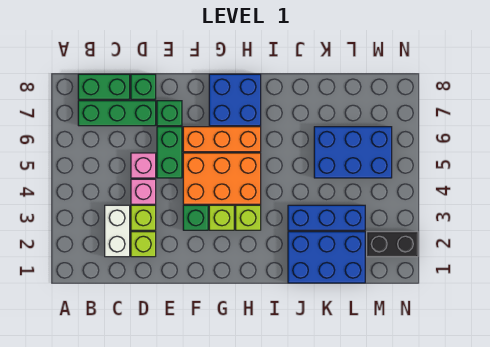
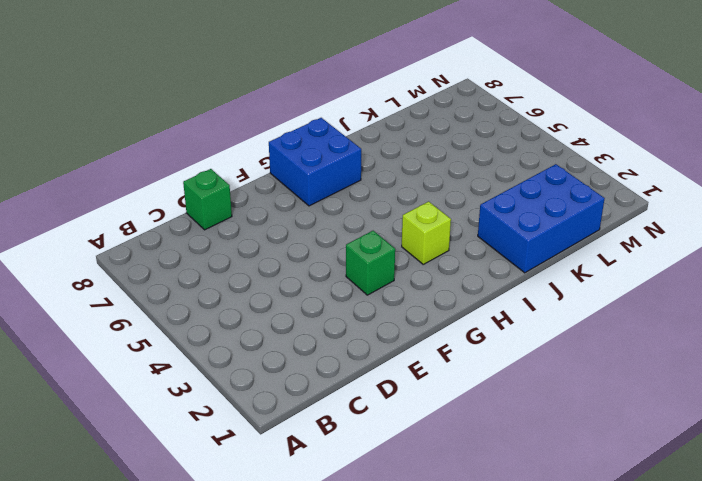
none -> green 1x3 brick [78,101,156,126]
none -> green 1x2 brick [78,74,130,99]
none -> white 1x2 brick [105,205,130,257]

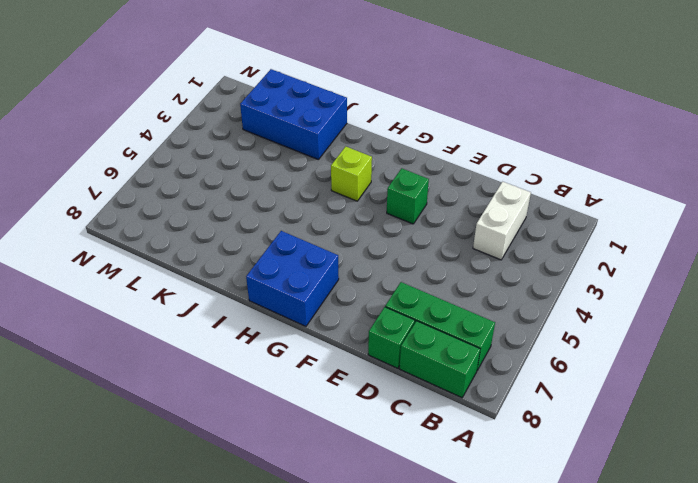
none -> lime 1x1 brick [131,232,156,257]
none -> lime 1x1 brick [131,205,156,230]
none -> pink 1x1 brick [131,179,156,204]

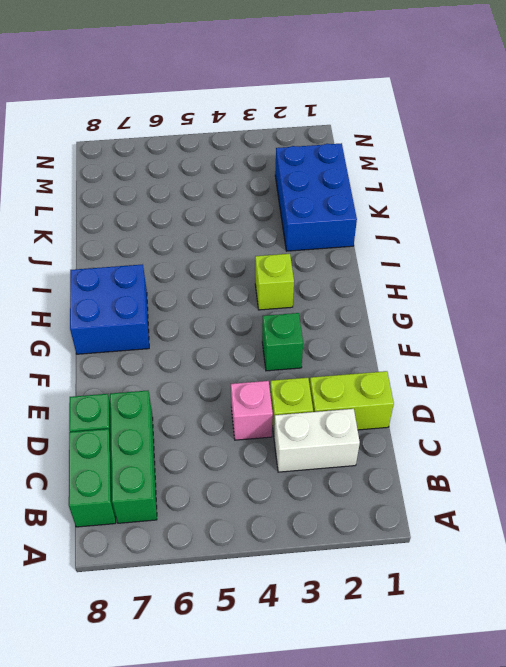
lime 1x2 brick [310,371,394,430] -> lime 1x1 brick [131,232,156,257]
none -> pink 1x1 brick [131,153,156,178]
none -> green 1x2 brick [157,127,182,178]
none -> green 1x1 brick [157,101,182,126]

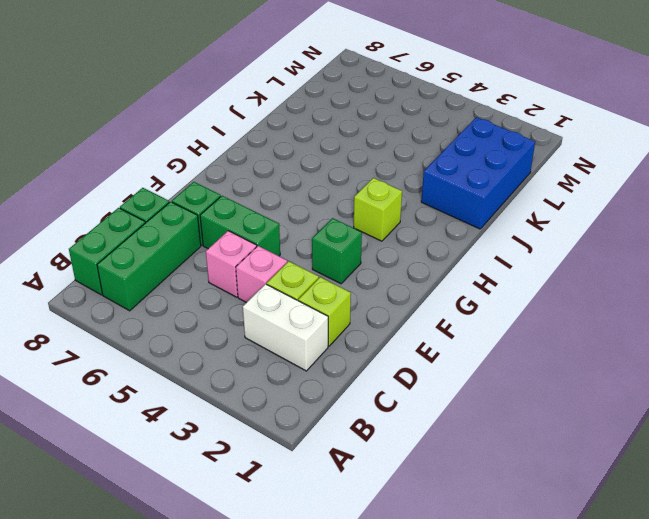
none -> orange 2x3 brick [183,153,261,204]
none -> orange 1x3 brick [183,127,261,152]
none -> lime 1x1 brick [209,205,234,230]

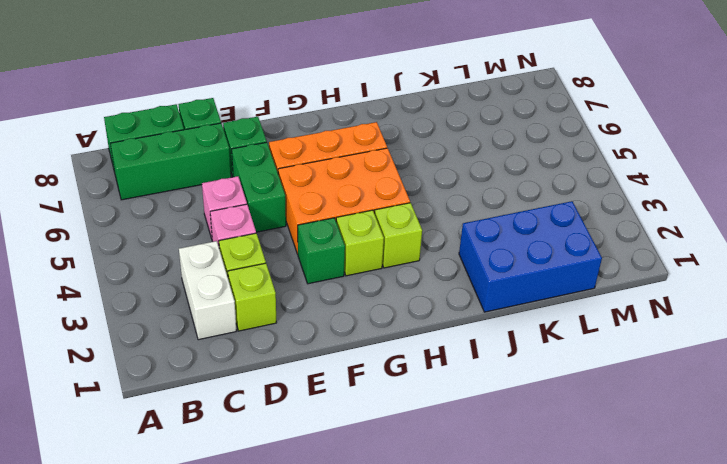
none -> blue 2x2 brick [209,74,261,126]
none -> blue 1x3 brick [288,205,365,230]
none -> blue 2x3 brick [314,127,392,178]

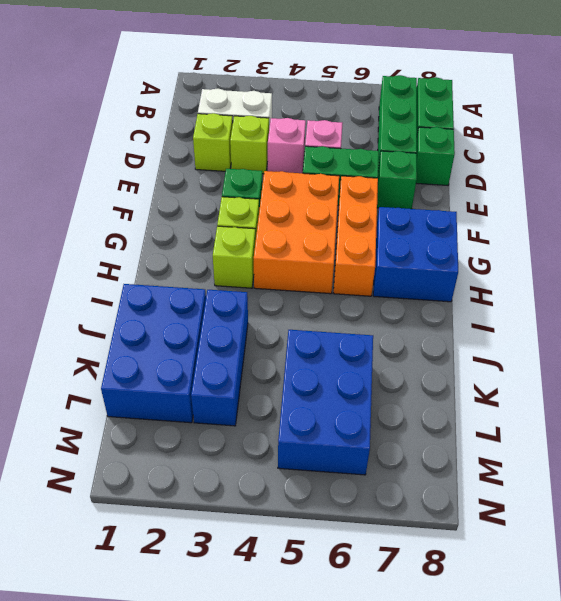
none -> black 1x2 brick [367,232,418,257]

